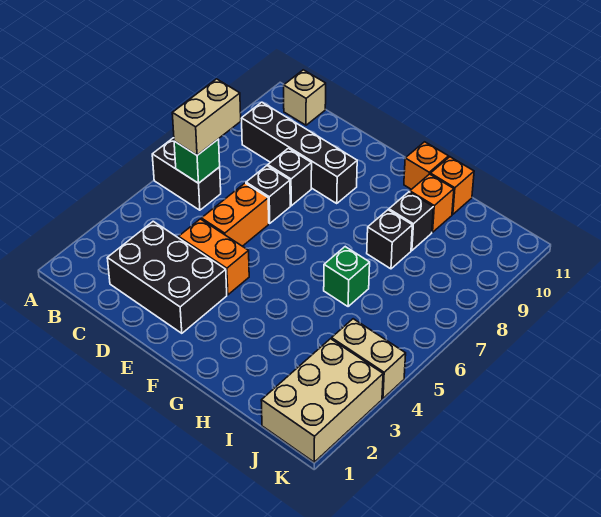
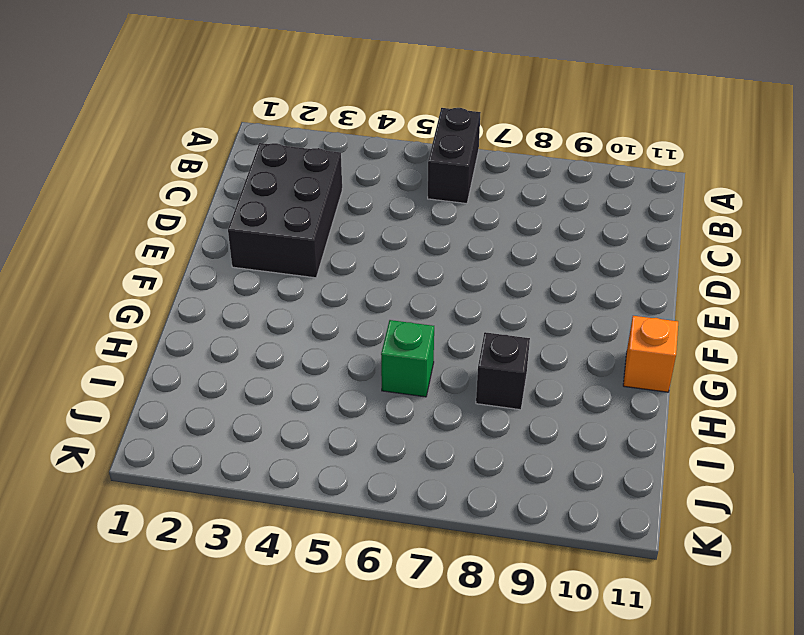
none -> black 1x4 brick [242,102,357,203]
none -> tan 1x1 brick [284,70,326,125]
none -> orange 1x2 brick [179,219,249,295]

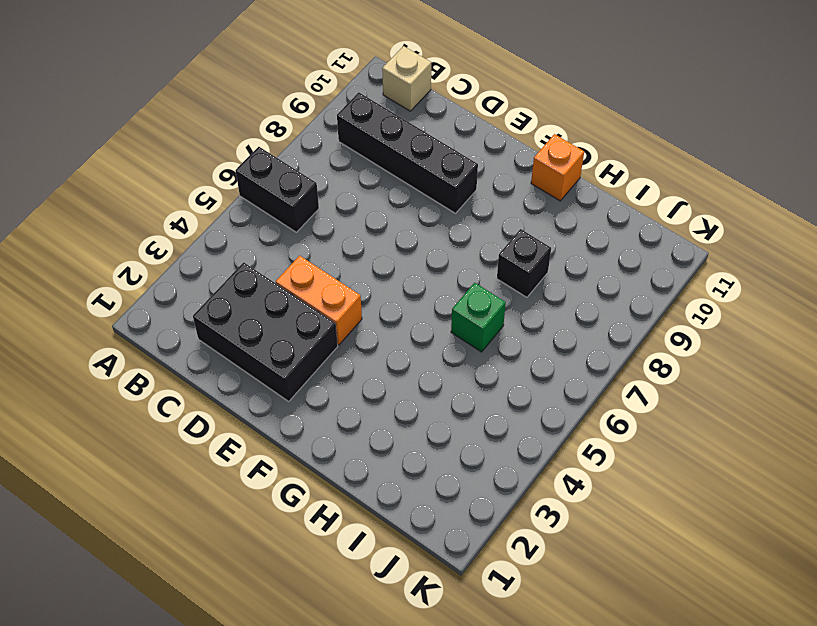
none -> orange 1x2 brick [201,183,269,246]
none -> black 1x1 brick [246,166,290,223]
none -> black 1x1 brick [268,148,312,206]

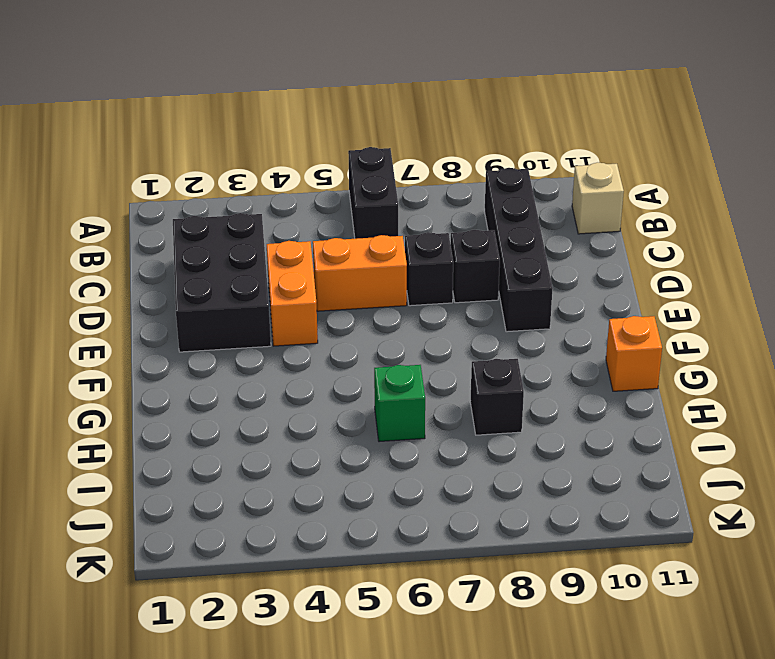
none -> black 1x1 brick [389,192,433,250]
none -> orange 1x1 brick [410,174,454,232]
none -> orange 1x1 brick [430,157,474,214]

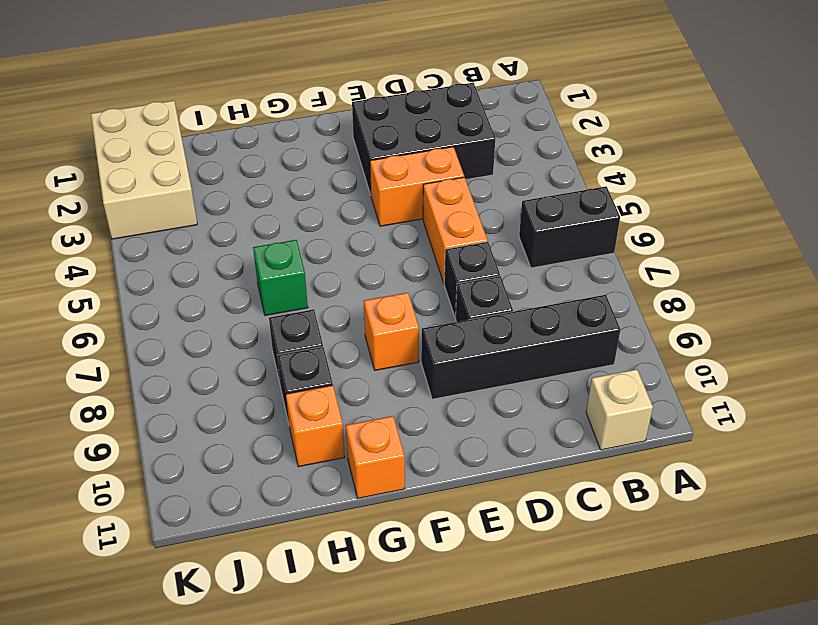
orange 1x1 brick [364,293,419,370] -> orange 1x1 brick moved to [430,157,474,214]
none -> tan 1x2 brick [332,319,406,398]
none -> green 1x1 brick [174,139,220,183]
none -> tan 1x2 brick [172,79,241,155]

